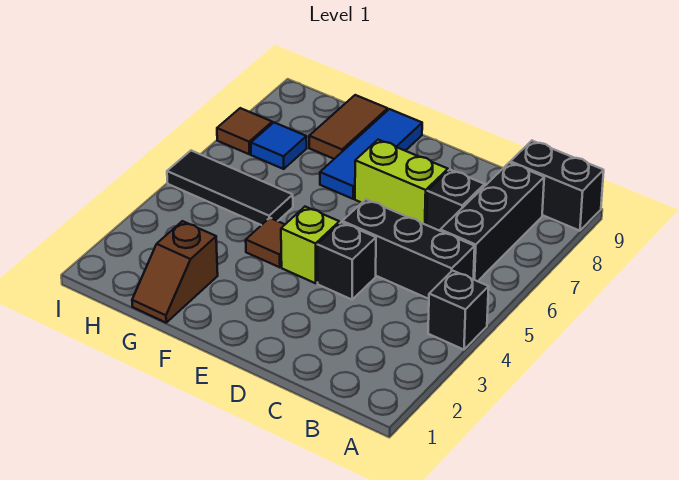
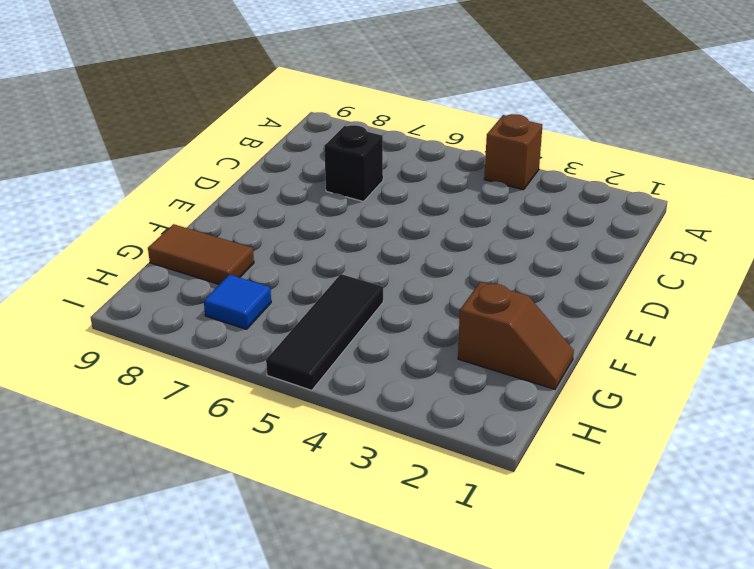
brown 1x1 brick [484,114,542,190] -> black 1x1 brick [428,271,489,350]
none -> black 1x2 brick [510,141,604,231]
none -> black 1x3 brick [342,199,475,299]
none -> black 1x3 brick [440,162,544,281]

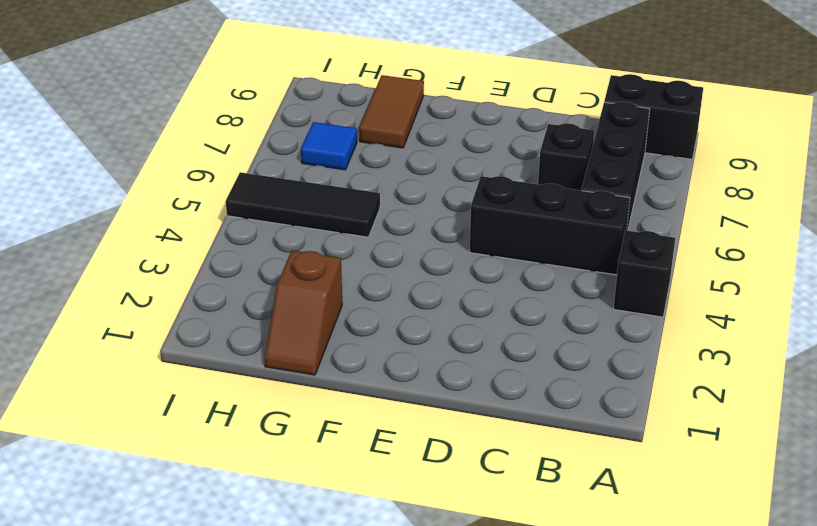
none -> black 1x1 brick [317,222,376,300]
none -> lime 1x2 brick [355,140,448,225]
none -> lime 1x1 brick [281,207,339,283]

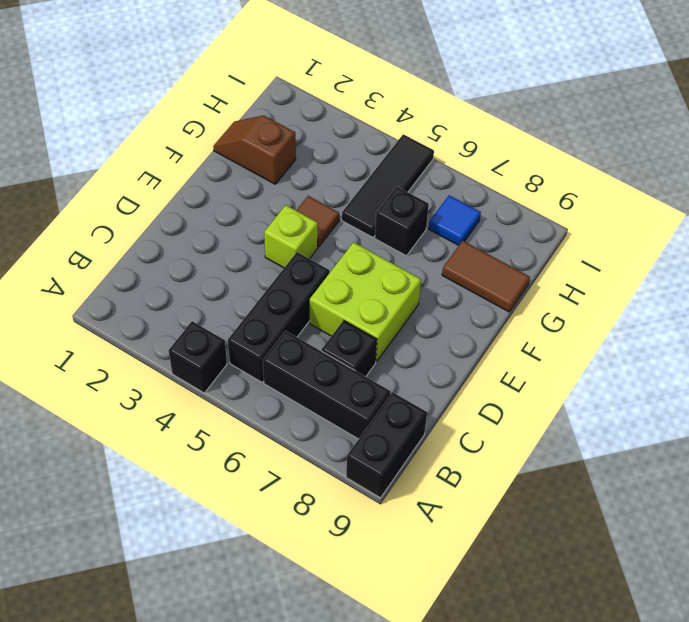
lime 2x2 brick [310,242,421,362] -> lime 1x2 brick [355,140,448,225]
black 1x1 brick [375,186,429,256] -> black 1x1 brick moved to [317,222,376,300]
none -> blue 1x3 tile [320,109,422,199]
none -> brown 1x1 tile [217,108,272,154]

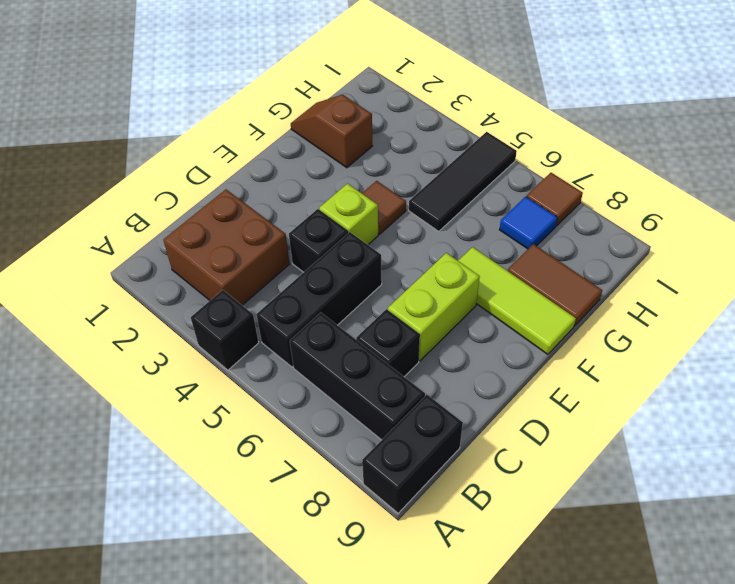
brown 2x2 brick [163,189,290,305] -> none
lime 1x3 tile [458,247,576,354] -> blue 1x3 tile [320,109,422,199]

